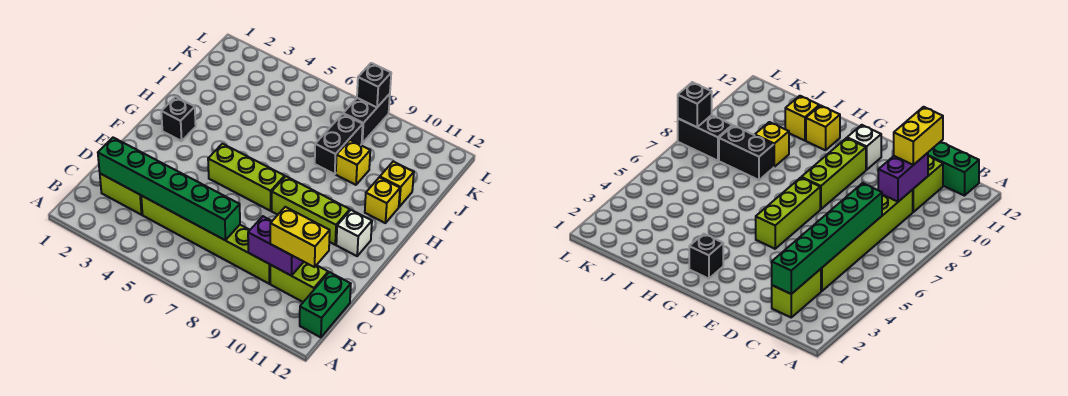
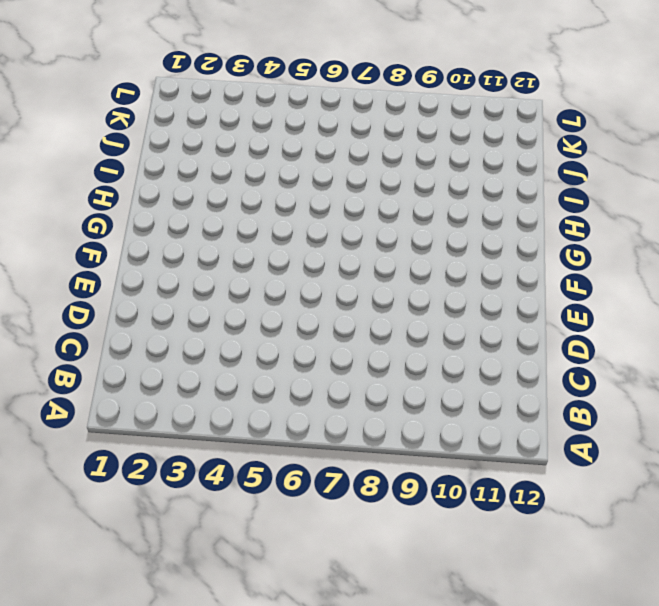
none -> green 1x2 brick [300,272,351,337]
none -> lime 1x2 brick [100,174,142,215]
none -> lime 1x6 brick [141,196,270,284]

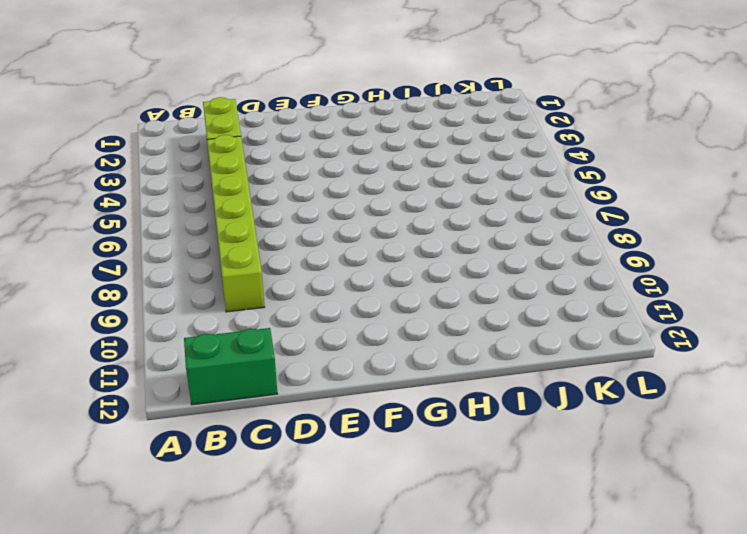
none -> lime 1x2 brick [270,262,328,302]
none -> lime 1x3 brick [208,144,285,211]
none -> lime 1x3 brick [272,176,350,245]

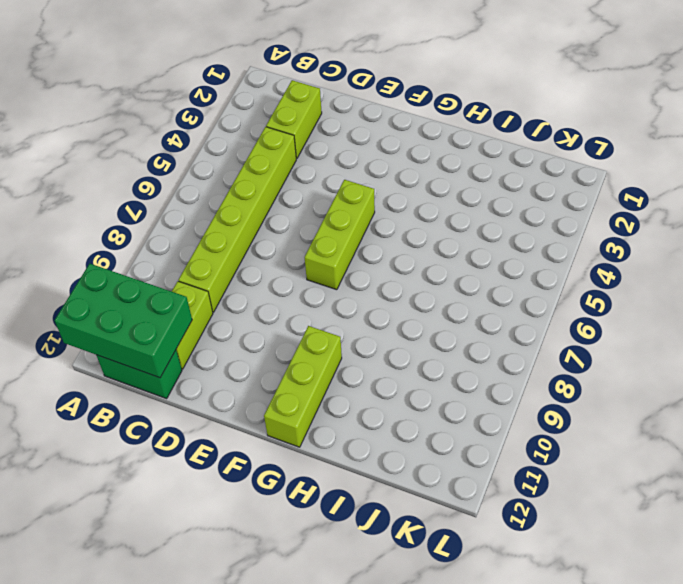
green 2x3 brick [55,264,192,378] -> none
lime 1x3 brick [264,326,342,447] -> lime 1x3 brick moved to [272,176,350,245]
none -> white 1x1 brick [336,210,372,256]
none -> black 1x1 brick [161,97,196,141]
none -> yellow 1x1 brick [365,177,400,223]

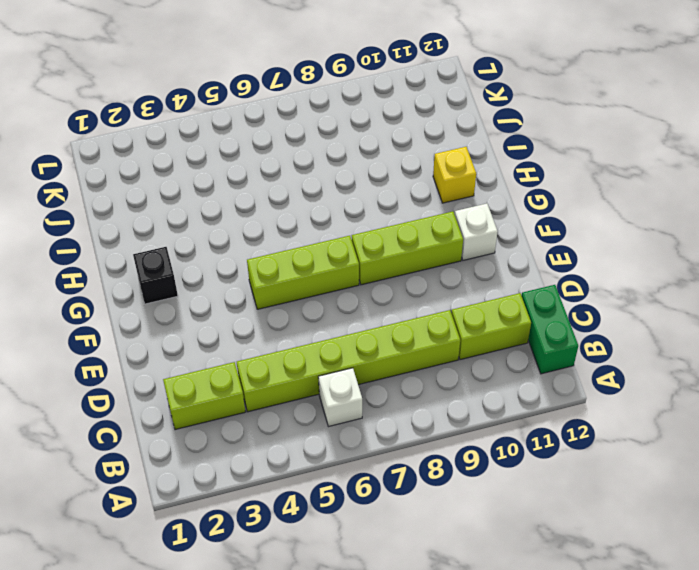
white 1x1 brick [318,368,362,427] -> none
none -> black 1x2 brick [315,114,363,174]
none -> yellow 1x1 brick [336,140,370,185]
none -> yellow 1x1 brick [380,162,414,207]

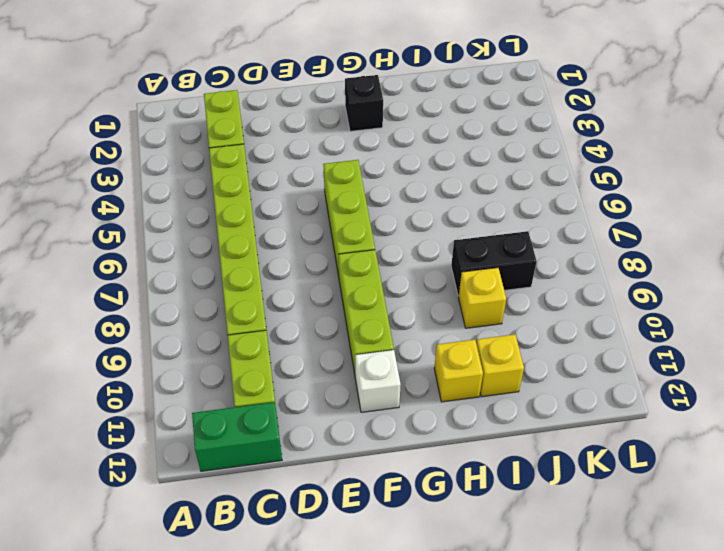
none -> black 1x2 brick [343,94,390,143]
none -> green 1x6 brick [98,138,240,240]
none -> purple 1x2 brick [248,216,304,276]

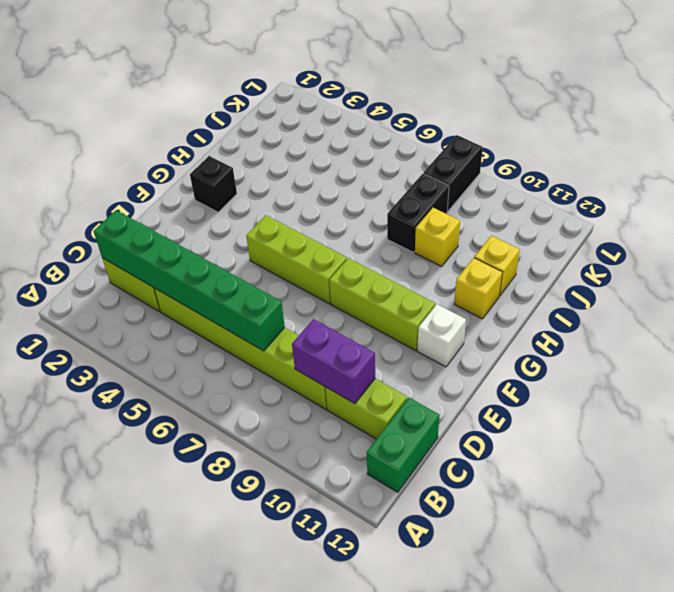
none -> black 1x1 brick [357,63,391,107]
none -> yellow 1x2 brick [270,207,330,267]

